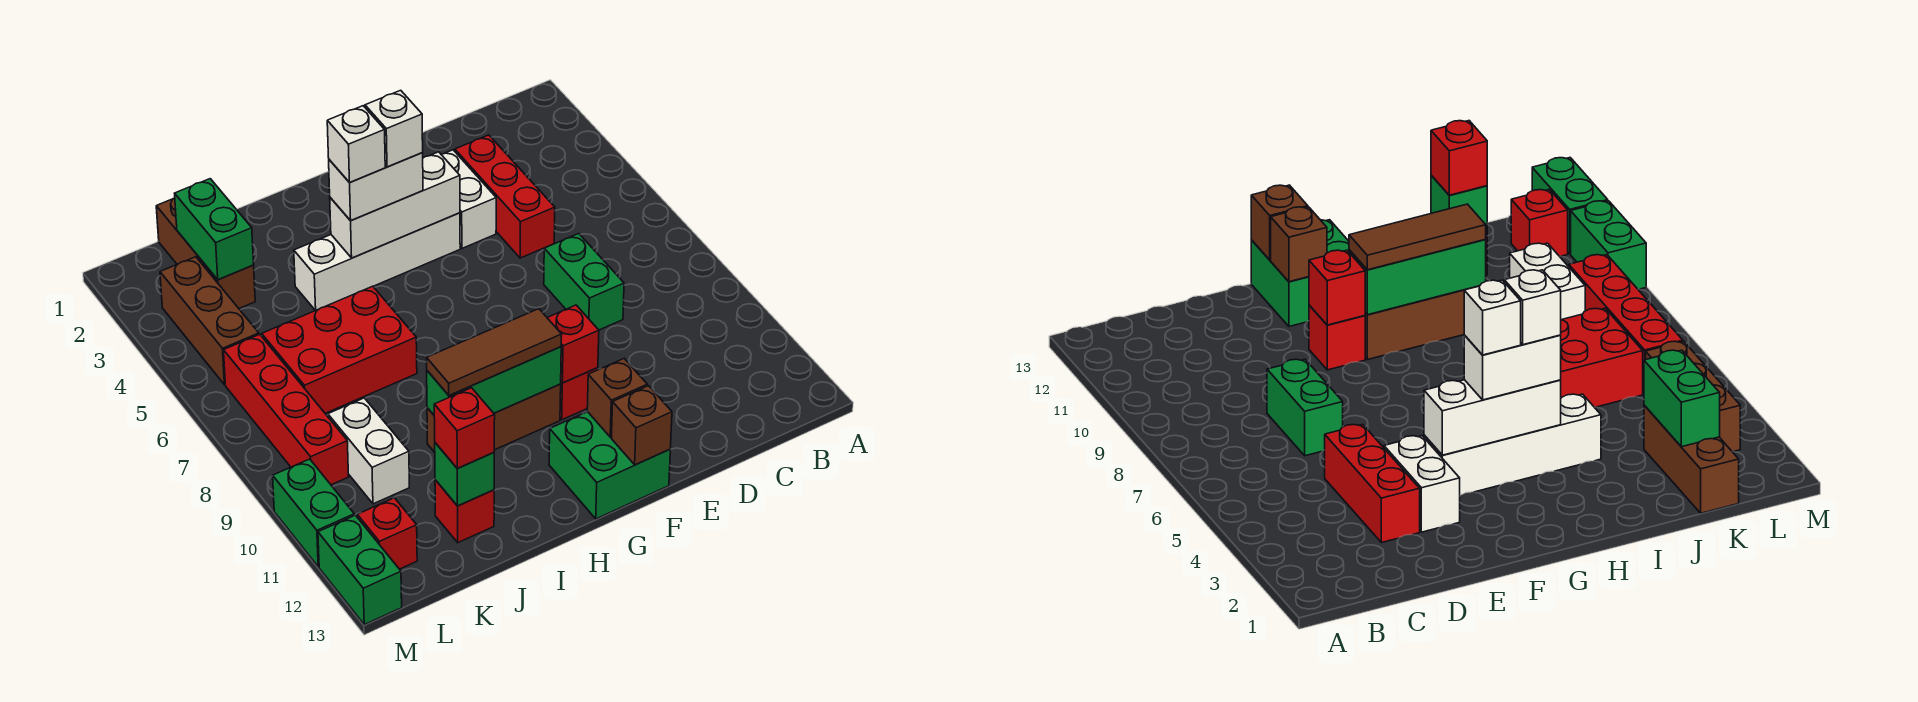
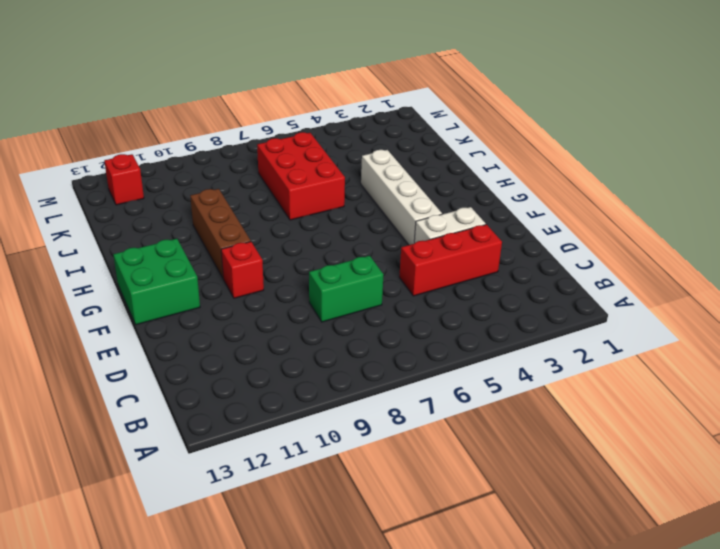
none -> red 1x1 brick [435,480,494,543]
none -> brown 1x3 brick [156,198,255,308]
none -> white 1x2 brick [328,398,409,504]

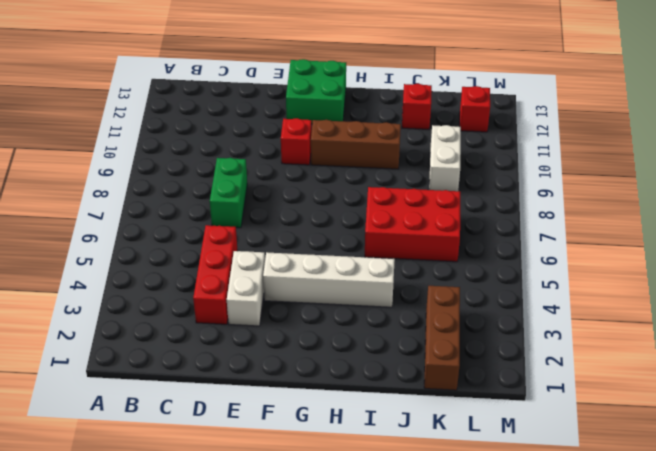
none -> brown 1x3 brick [160,257,259,385]
none -> red 1x4 brick [224,334,349,485]
none -> green 1x2 brick [273,459,354,567]

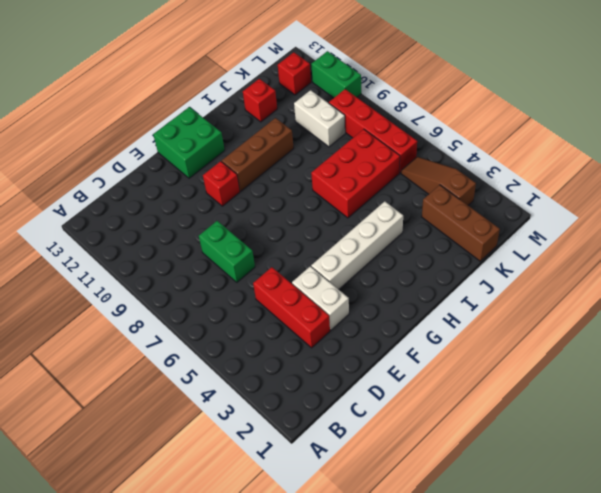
brown 1x3 slope [401,157,476,205] -> brown 1x3 brick [160,257,259,385]
none -> green 1x2 brick [318,515,402,625]
none -> white 1x3 brick [330,152,460,258]
none -> red 1x1 brick [547,305,599,383]

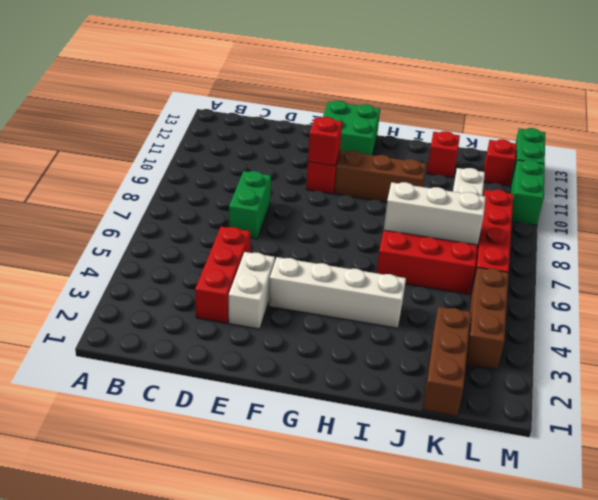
white 1x3 brick [384,182,486,245] -> white 1x3 brick moved to [330,152,460,258]
none -> brown 1x1 brick [587,359,647,437]
none -> brown 1x1 brick [611,386,672,465]
none -> green 1x3 brick [427,347,561,415]

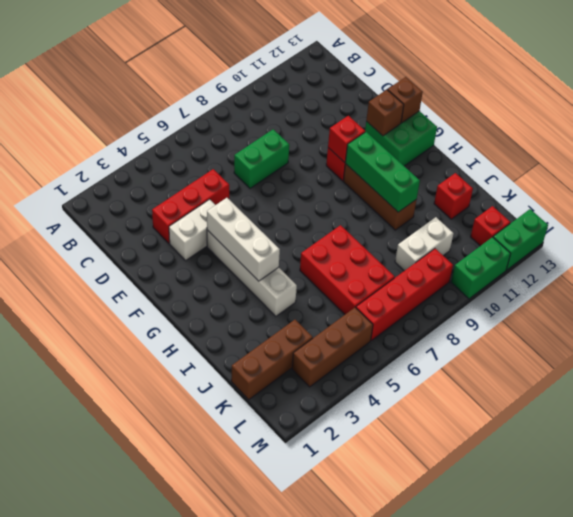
none -> green 1x1 brick [435,443,494,506]
none -> green 1x2 brick [175,179,254,280]
none -> white 1x2 brick [329,153,423,221]

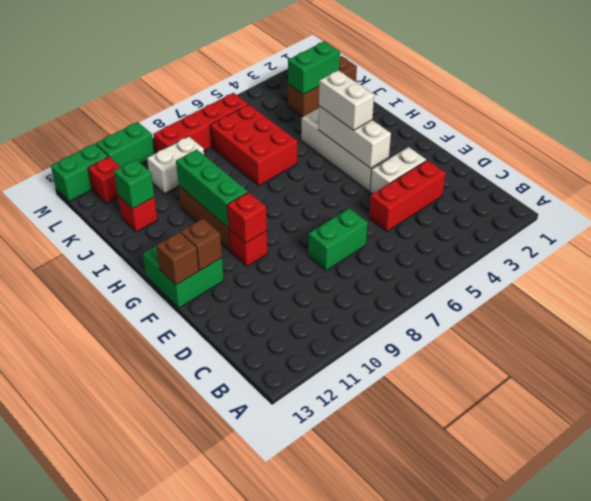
none -> brown 1x3 brick [160,257,259,385]
none -> brown 1x3 tile [427,309,562,395]
none -> red 1x1 brick [434,388,495,468]

